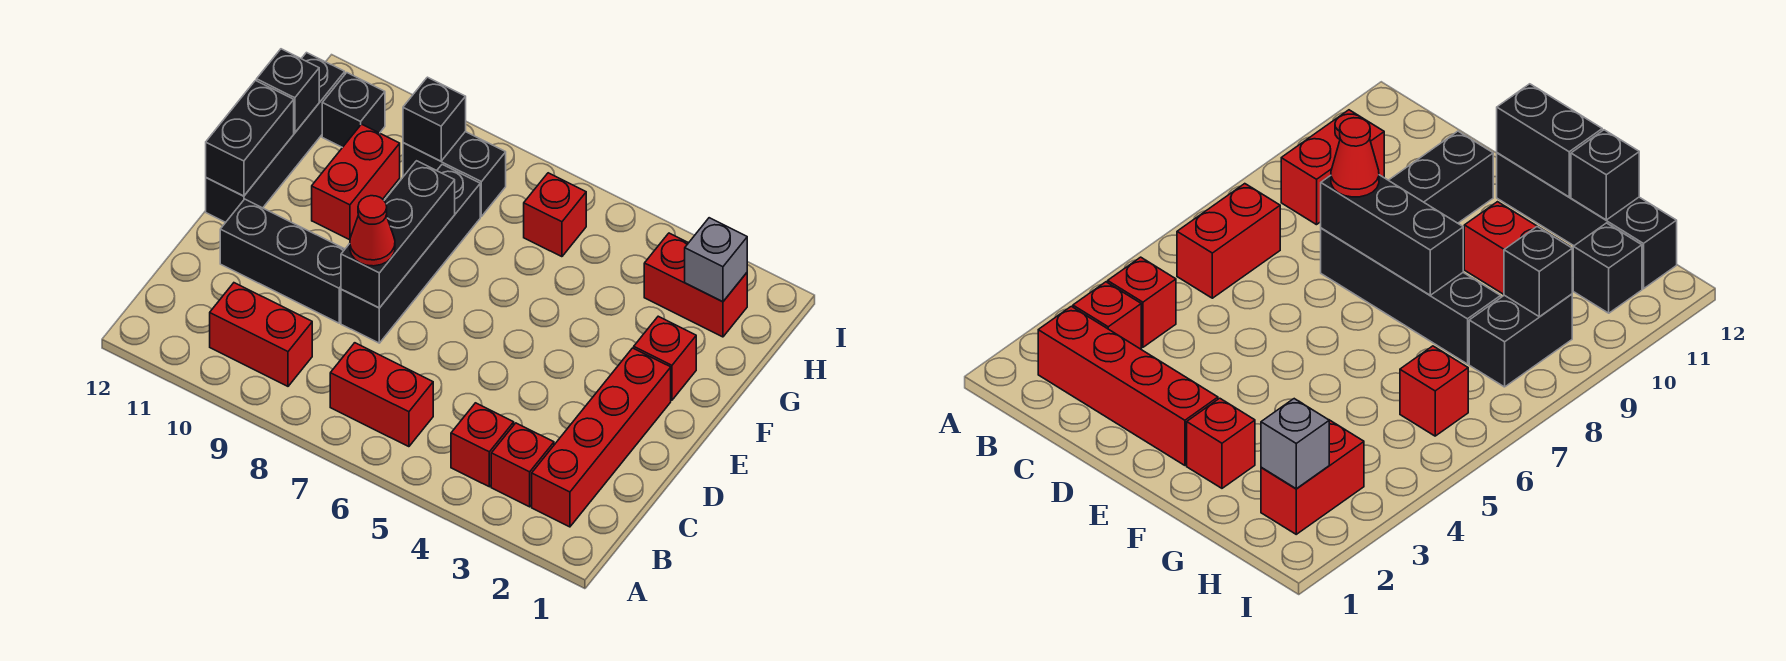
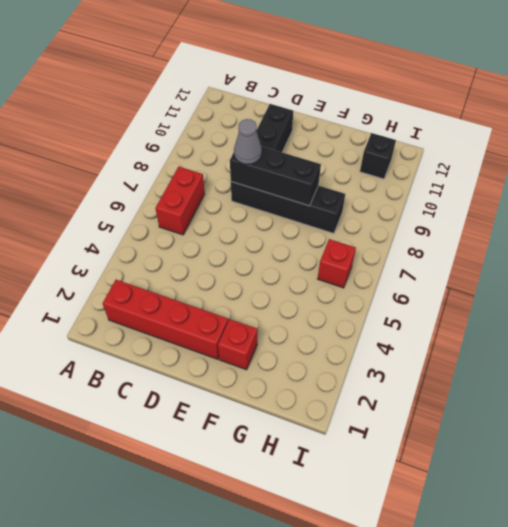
grey 1x1 cone [234,119,262,164] -> red 1x1 cone [350,196,395,266]
none -> red 1x1 brick [491,423,554,507]
none -> red 1x1 brick [451,403,514,487]
none -> red 1x2 brick [210,283,312,386]

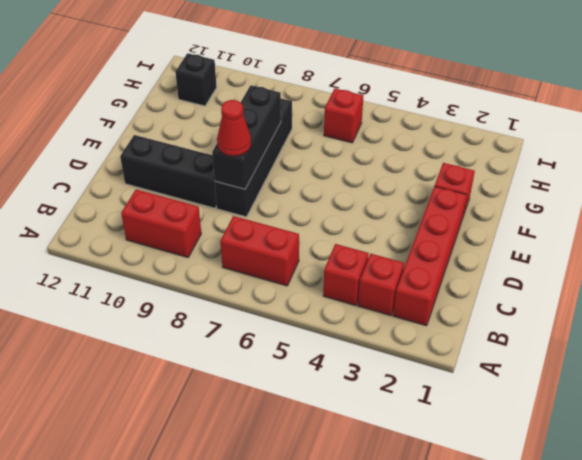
none -> black 1x4 brick [206,53,345,222]
none -> red 1x2 brick [312,124,400,240]
none -> red 1x2 brick [644,233,747,337]

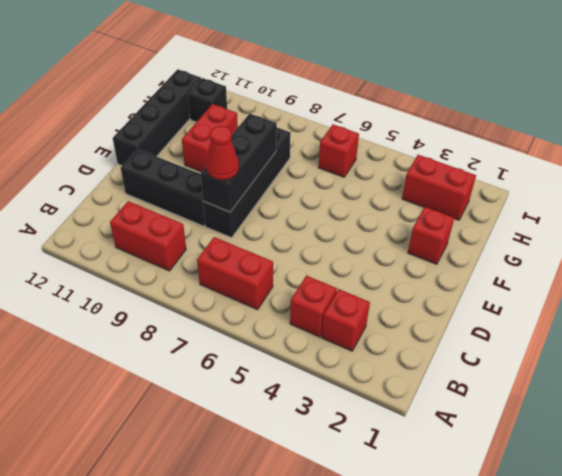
none -> red 1x4 brick [532,348,671,527]
none -> black 1x2 brick [403,132,506,216]
none -> black 1x2 brick [206,81,294,196]

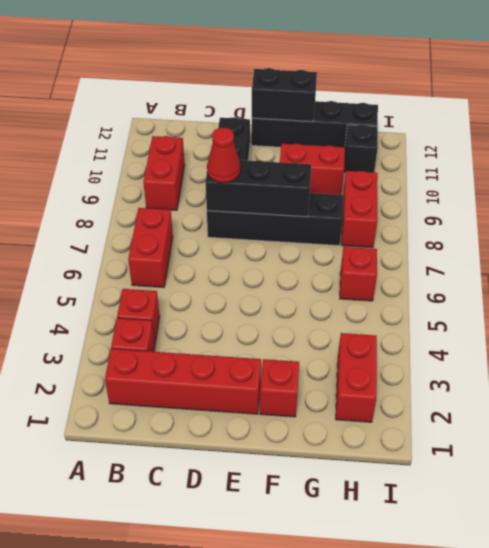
red 1x2 brick [341,171,378,248] -> black 1x2 brick [403,132,506,216]
none -> black 1x1 brick [257,49,319,133]
none -> grey 1x1 brick [685,218,747,302]
none -> black 1x1 brick [403,77,466,161]

